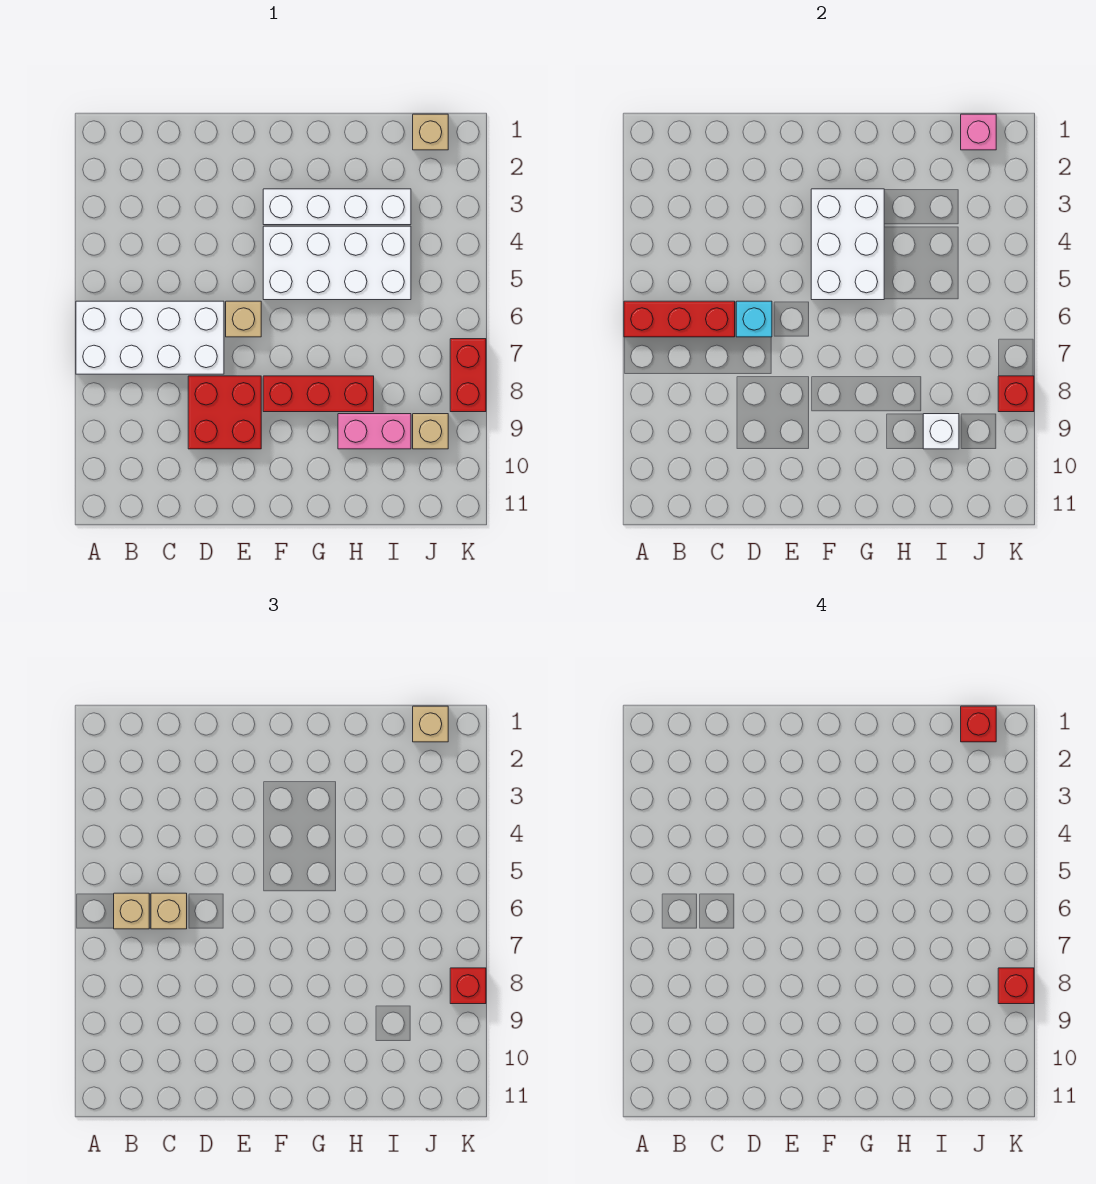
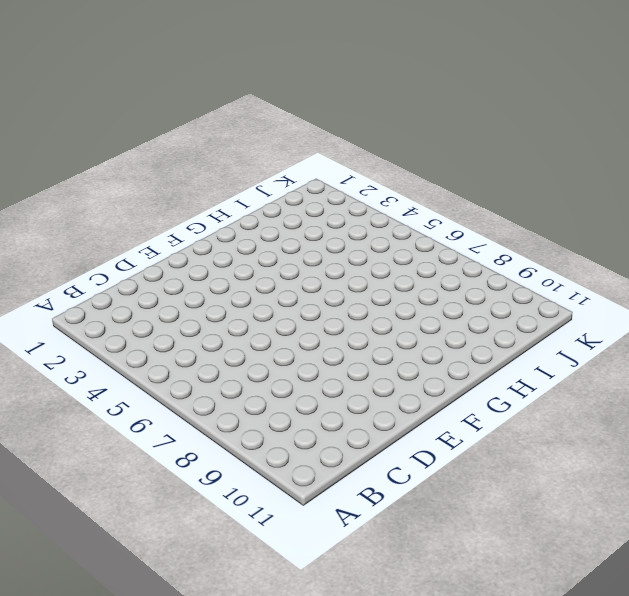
none -> white 2x4 brick [76,301,224,374]
none -> red 2x2 brick [188,376,261,449]
none -> tan 1x1 brick [226,301,261,337]

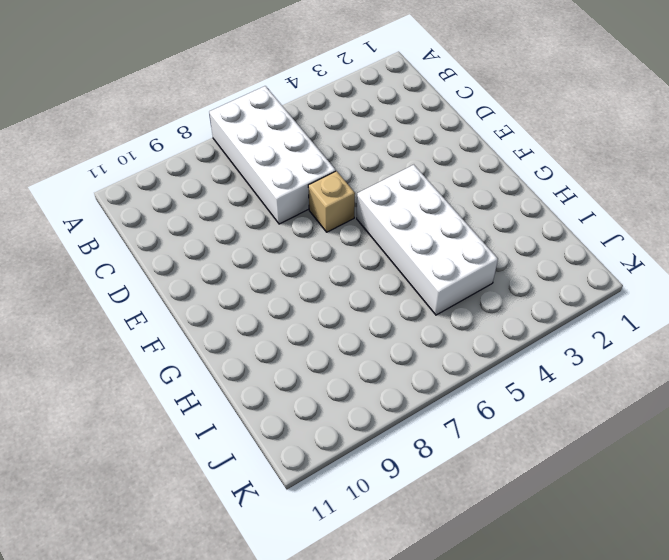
none -> red 2x2 brick [188,376,261,449]
none -> white 1x4 brick [263,189,411,225]
none -> red 1x3 brick [263,376,374,412]

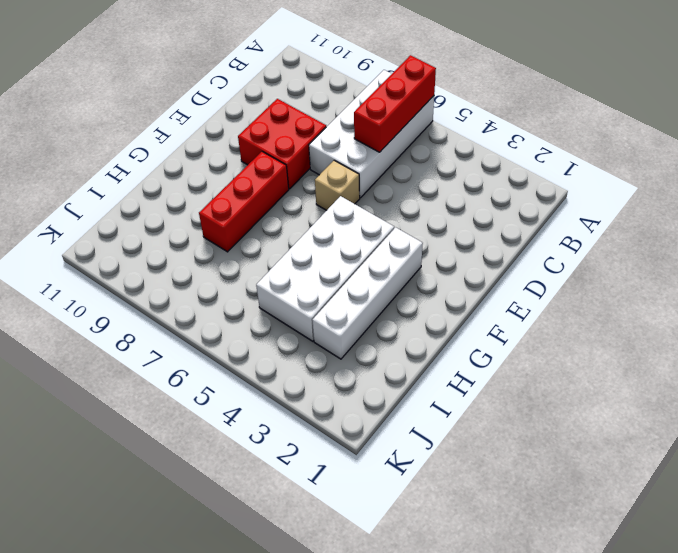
none -> pink 1x2 brick [338,414,411,449]
none -> tan 1x1 brick [413,114,448,150]
none -> tan 1x1 brick [413,414,448,449]

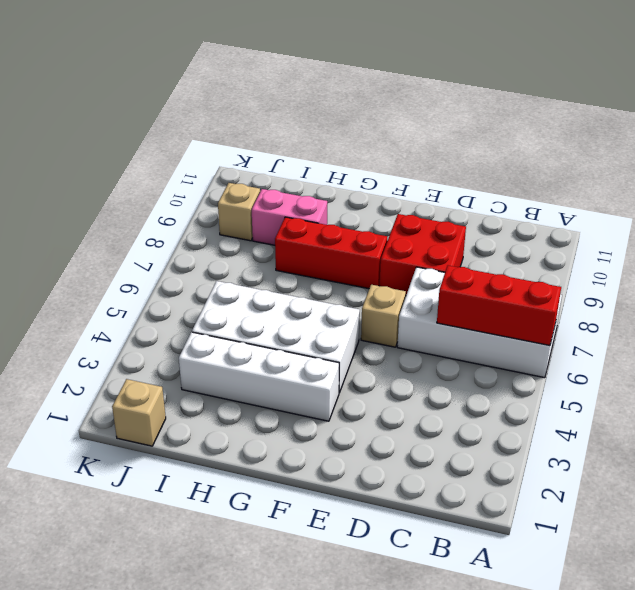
none -> red 1x2 brick [450,339,486,412]
none -> cyan 1x1 brick [736,301,772,337]
none -> white 2x3 brick [811,189,884,300]

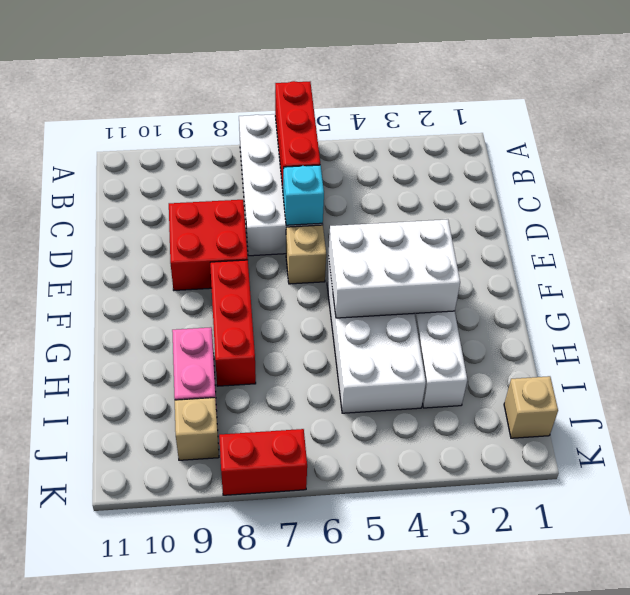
none -> white 1x1 brick [923,414,959,449]
none -> pink 1x1 brick [961,114,996,150]
none -> red 1x1 brick [998,376,1034,412]

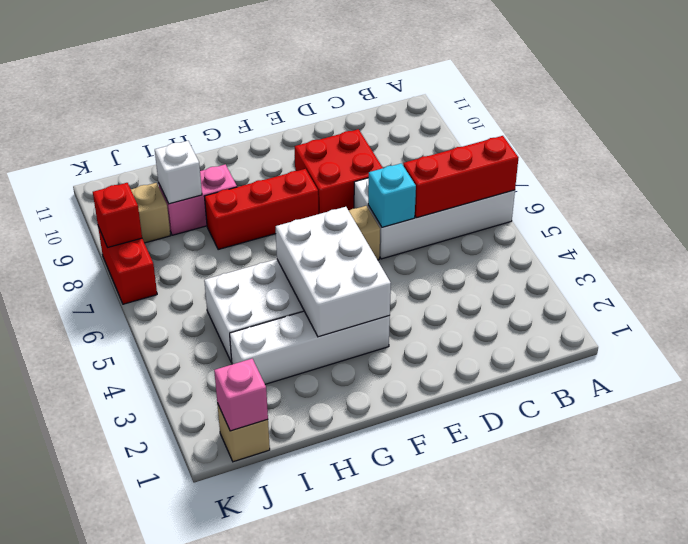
none -> tan 1x1 brick [114,893,149,929]
none -> tan 1x1 brick [151,893,187,929]
none -> tan 1x1 brick [413,706,448,742]

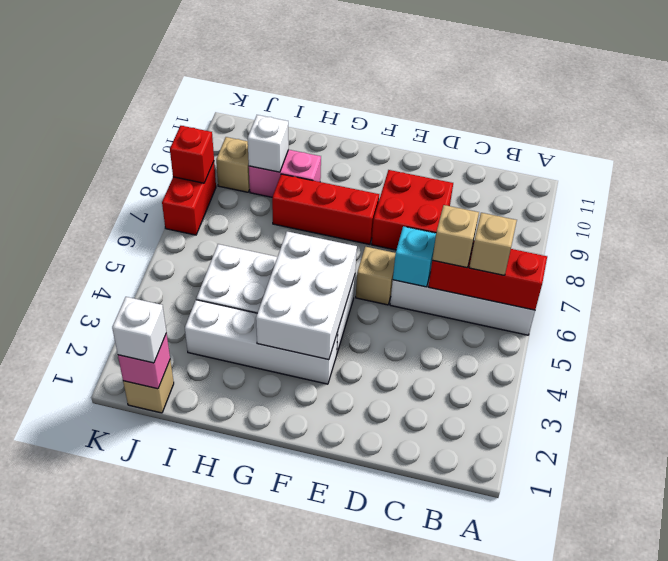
white 1x1 brick [112,297,166,363] -> tan 1x1 brick [413,706,448,742]
none -> red 1x1 brick [450,968,486,1004]
none -> red 1x1 brick [961,706,996,742]
none -> red 1x1 brick [998,968,1034,1004]

